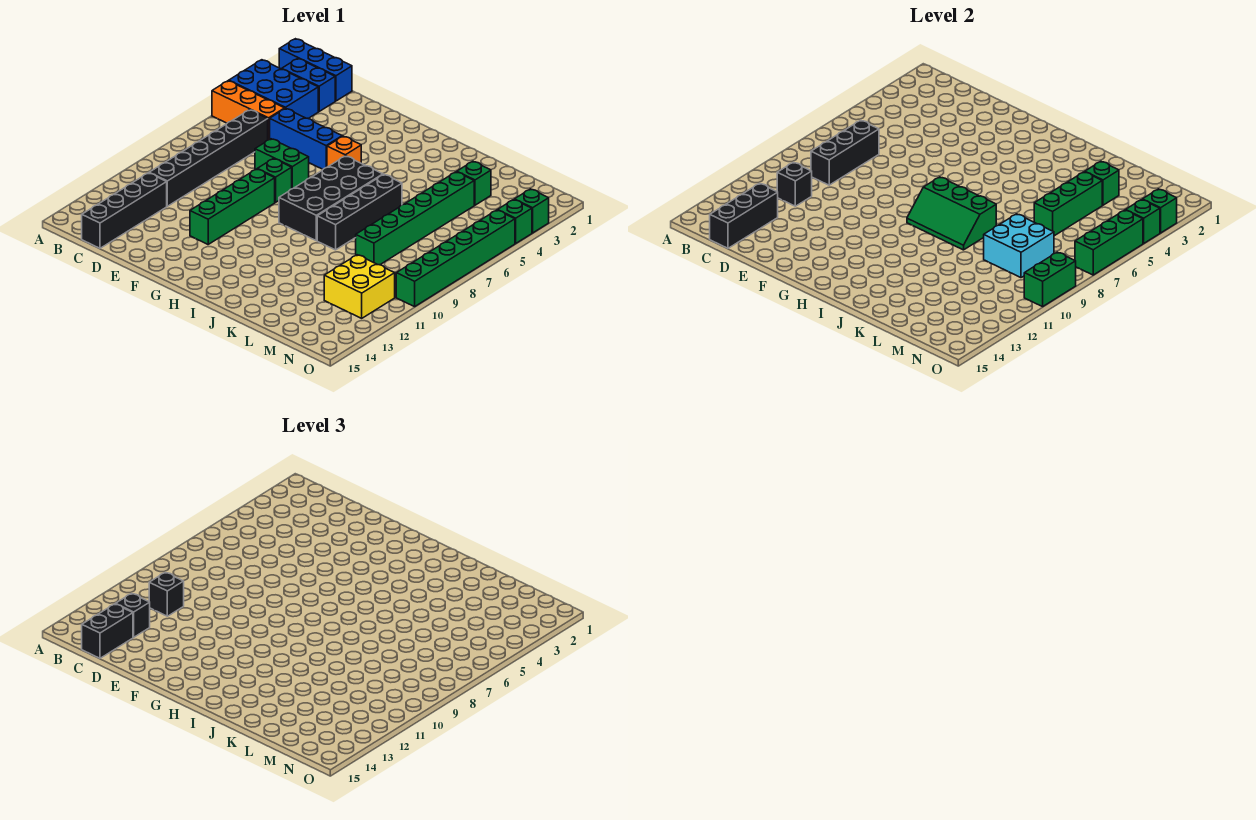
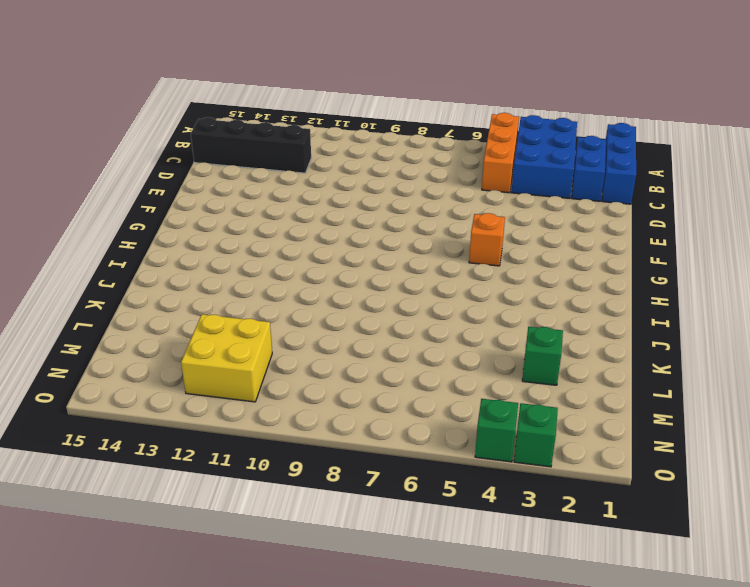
none -> black 1x6 brick [149,110,268,206]
none -> blue 1x3 brick [270,108,342,169]
none -> green 1x2 brick [255,139,309,189]
none -> green 1x1 brick [257,159,292,202]

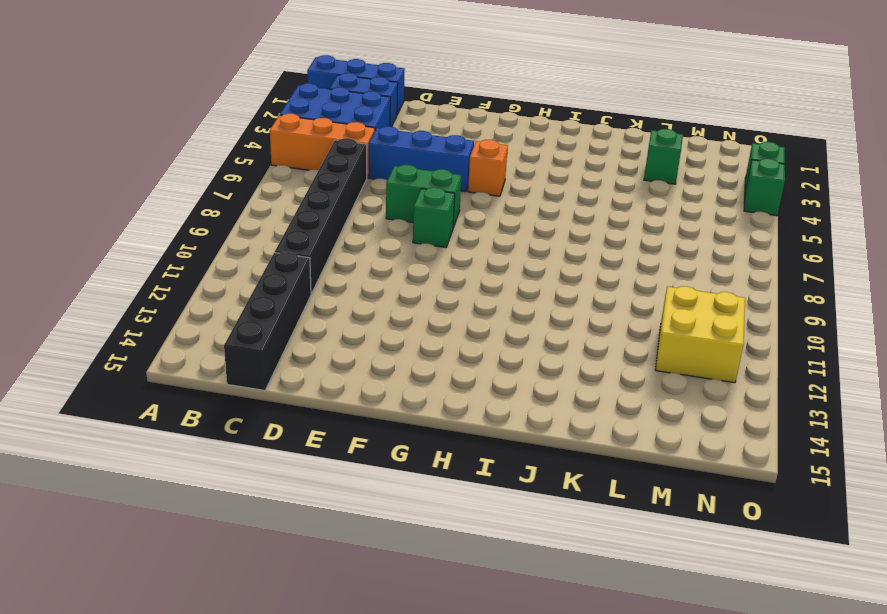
none -> green 1x4 brick [190,169,275,244]
none -> black 2x4 brick [279,156,383,241]
none -> black 1x4 brick [317,175,402,250]
none -> green 1x6 brick [356,172,474,265]

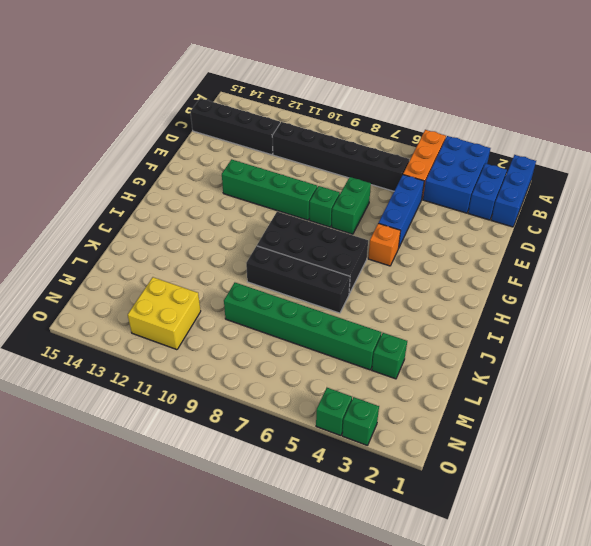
none -> green 1x6 brick [396,210,515,307]
none -> black 1x3 brick [811,120,879,185]
none -> black 1x1 brick [777,162,812,206]
none -> black 1x3 brick [710,183,778,248]

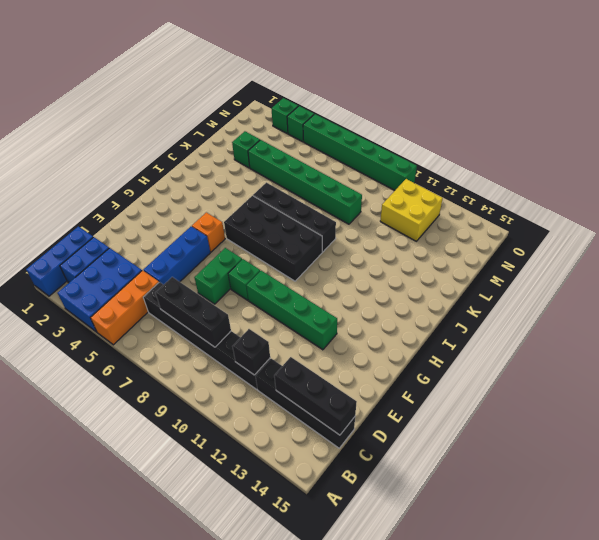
none -> green 2x3 slope [907,177,996,250]
none -> green 1x1 brick [1085,161,1119,205]
none -> green 1x3 brick [1034,172,1102,236]
none -> cyan 2x2 brick [984,214,1054,278]

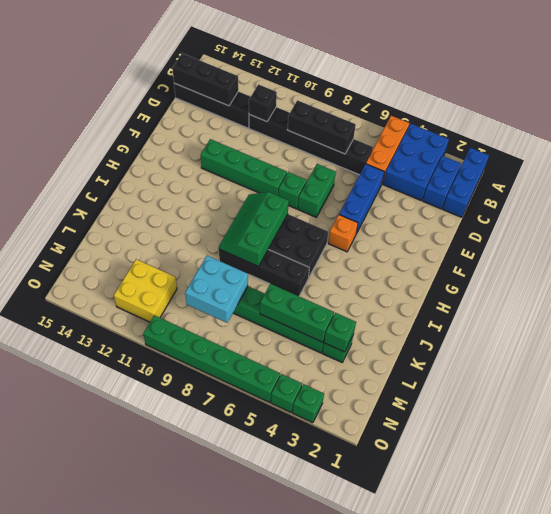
none -> green 1x1 brick [1142,189,1177,233]
none -> green 1x1 brick [1126,200,1160,243]
none -> green 1x3 brick [1075,210,1143,275]
none -> green 1x2 brick [1024,252,1076,307]

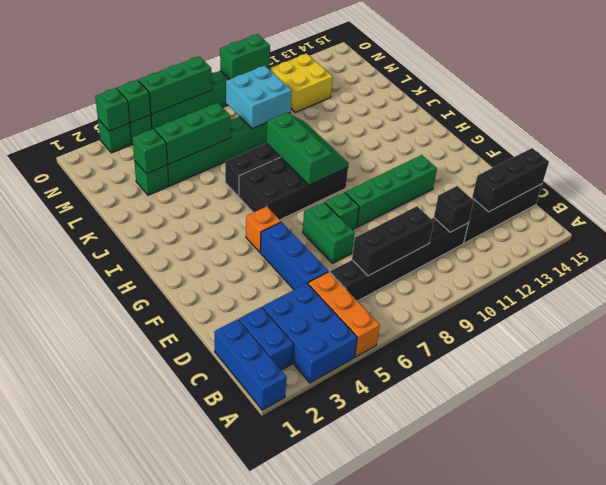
none -> black 1x1 brick [149,572,184,616]
none -> black 1x1 brick [116,593,150,637]
none -> black 1x2 brick [82,604,133,658]

